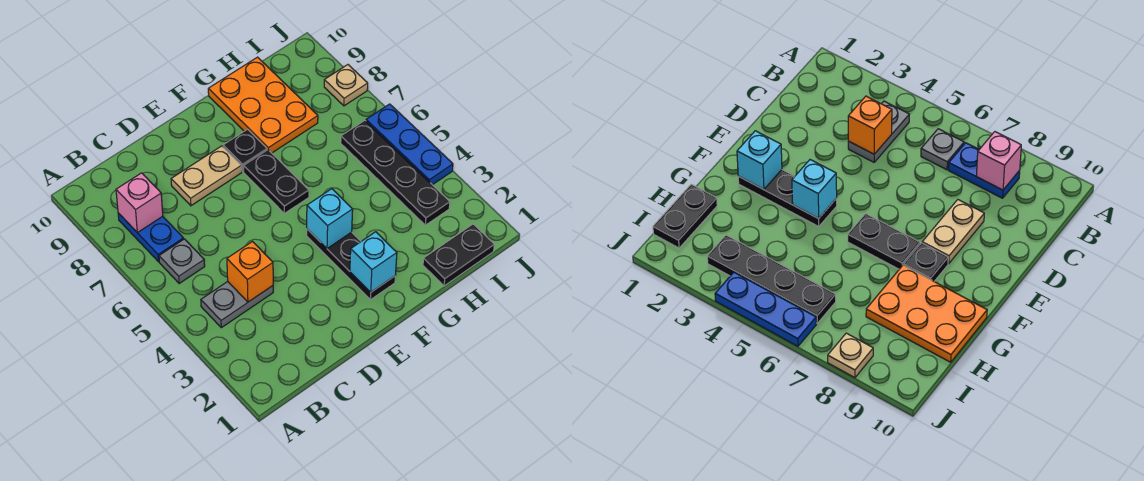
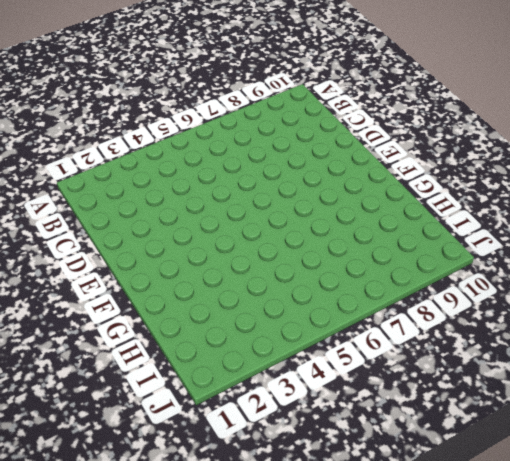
none -> grey 1x2 plate [201,282,273,328]
none -> grey 1x1 plate [159,239,205,283]
none -> blue 1x2 plate [118,213,184,262]

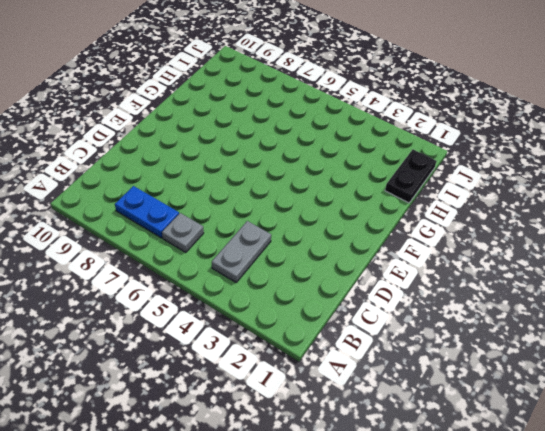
none -> tan 1x2 plate [171,146,242,206]
none -> black 1x3 plate [307,229,395,300]
none -> black 1x2 plate [244,150,309,213]

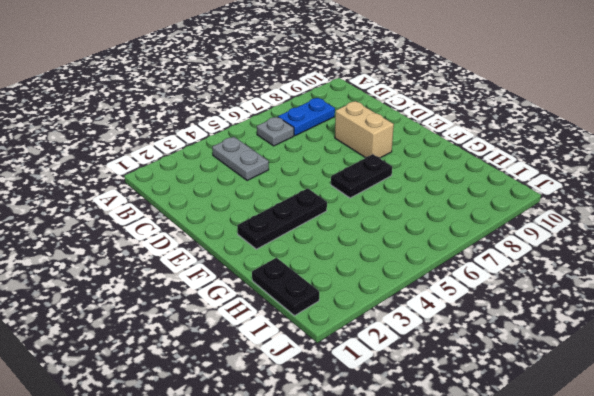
tan 1x2 brick [335,101,394,158] -> tan 1x2 plate [171,146,242,206]
none -> black 1x1 plate [223,129,267,172]
none -> orange 2x3 plate [208,57,318,153]
none -> black 1x4 plate [341,120,450,225]

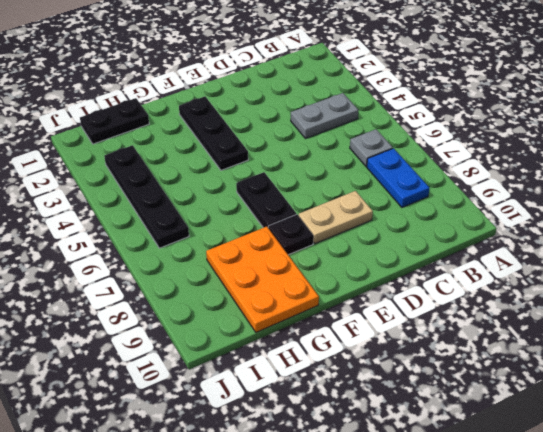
none -> blue 1x3 plate [366,104,453,185]
none -> tan 1x1 plate [324,65,368,106]
none -> pink 1x1 brick [116,173,163,233]

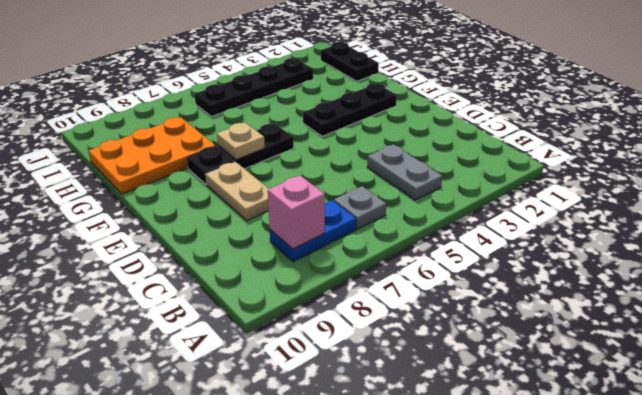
tan 1x1 plate [217,123,265,160] -> tan 1x1 plate moved to [324,65,368,106]
none -> blue 1x3 plate [366,104,453,185]
none -> orange 1x1 brick [227,242,273,302]
none -> cyan 1x1 brick [350,232,397,292]

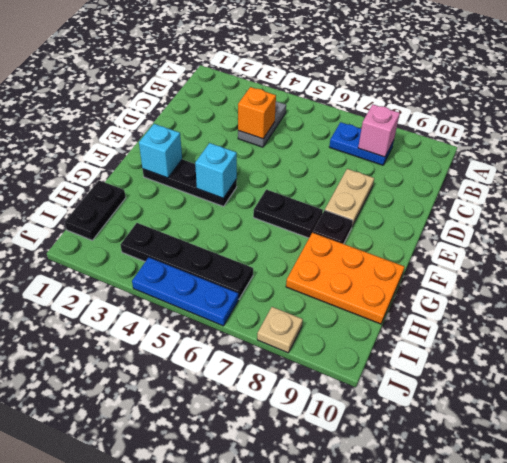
none -> grey 1x1 plate [159,239,205,283]

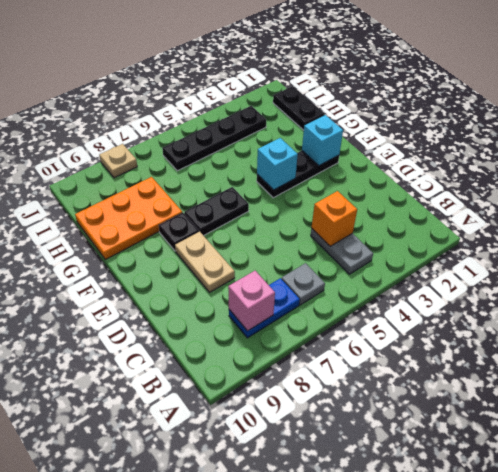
none -> blue 1x3 plate [366,104,453,185]

